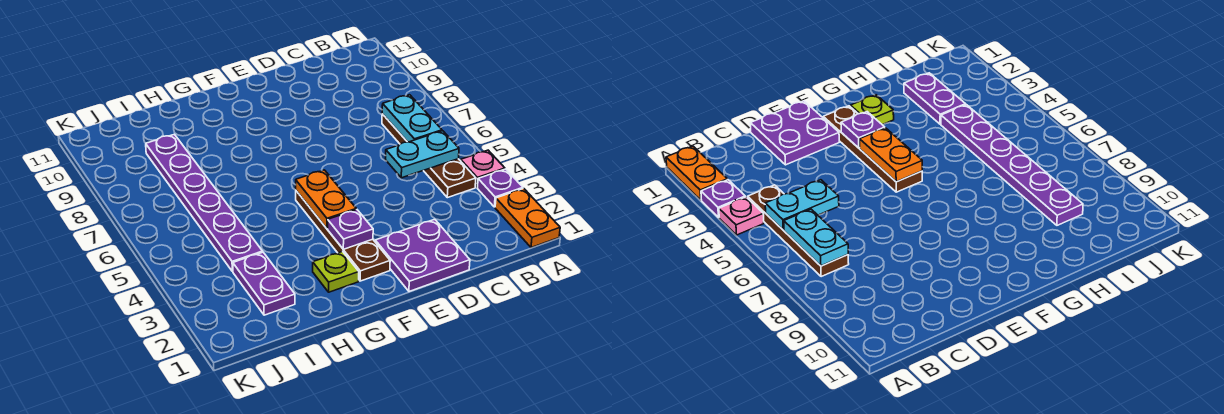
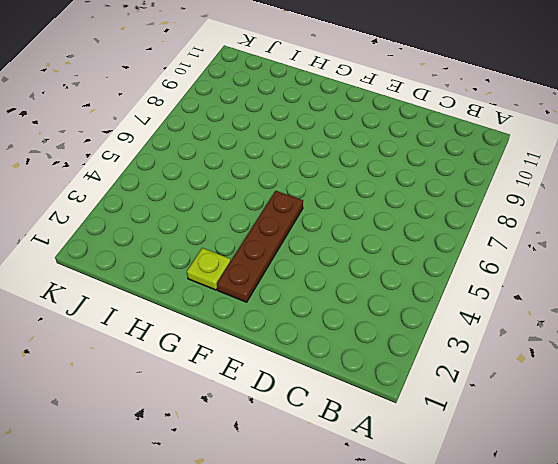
none -> orange 1x2 plate [495,188,560,248]
none -> purple 1x1 plate [477,169,523,207]
none -> pink 1x1 plate [461,150,505,187]

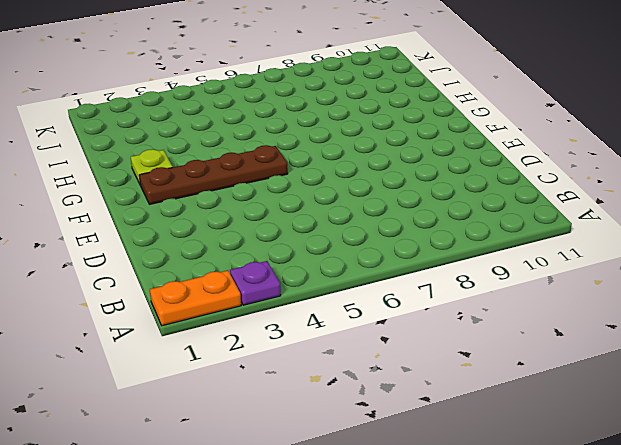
none -> pink 1x1 plate [461,150,505,187]
none -> brown 1x4 plate [382,114,476,198]
none -> purple 2x2 plate [375,219,470,291]

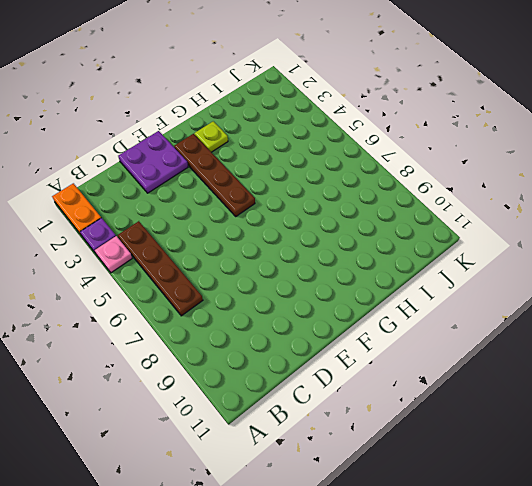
none -> purple 1x2 plate [233,252,295,315]
none -> purple 1x6 plate [146,134,263,272]
none -> cyan 1x2 plate [385,131,459,178]

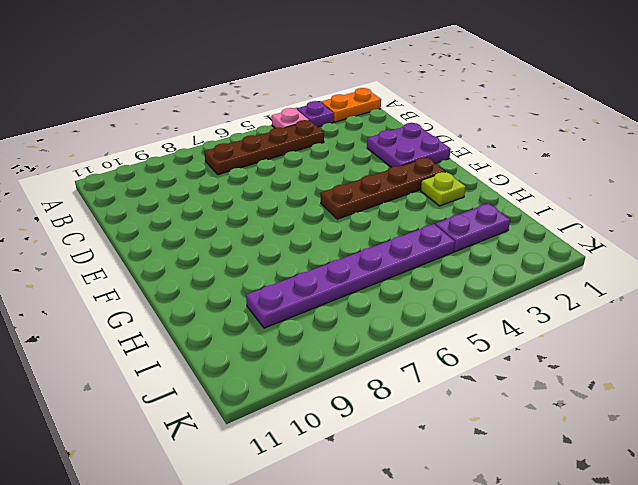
none -> cyan 1x2 plate [385,131,459,178]
none -> cyan 1x2 plate [382,95,442,142]
none -> purple 1x1 plate [328,210,373,249]

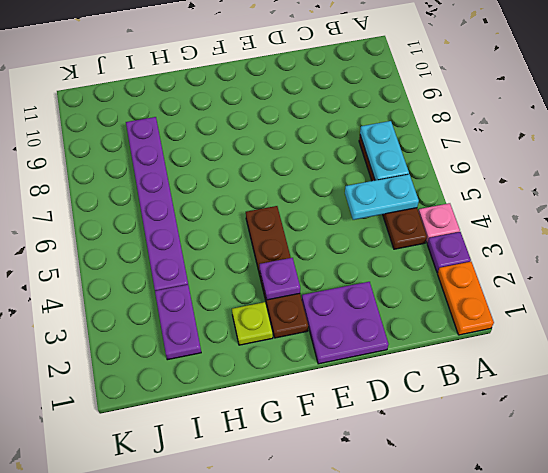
none -> orange 1x2 plate [296,170,356,229]

